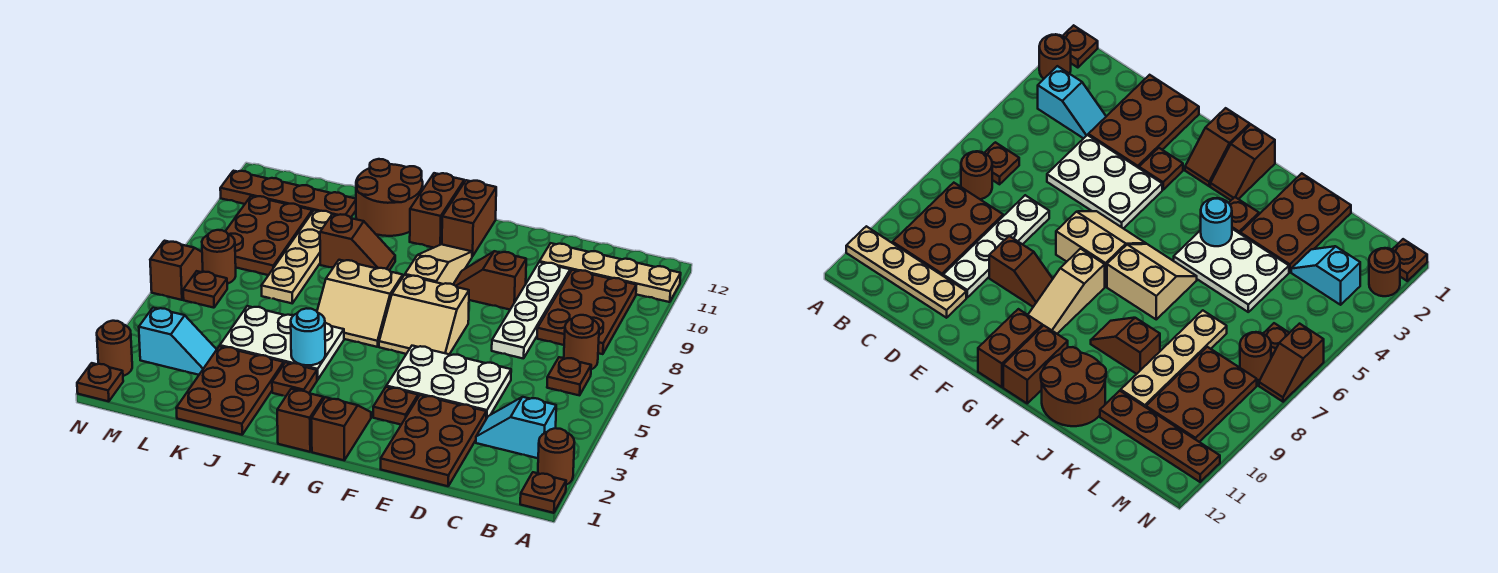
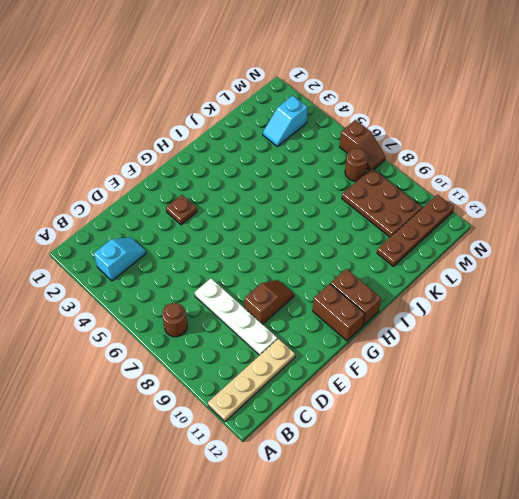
none -> brown 1x1 plate [520,472,566,513]
none -> brown 1x1 round brick [538,428,575,485]
none -> brown 1x1 plate [547,357,591,395]
none -> brown 2x3 plate [537,270,636,354]

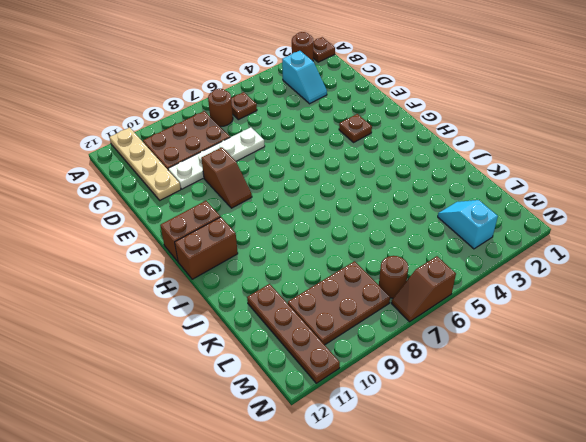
none -> brown 2x3 plate [381,395,486,486]
none -> white 2x3 plate [386,346,511,419]
none -> tan 2x2 slope [379,275,469,354]
none -> brown 1x2 slope [311,397,371,460]

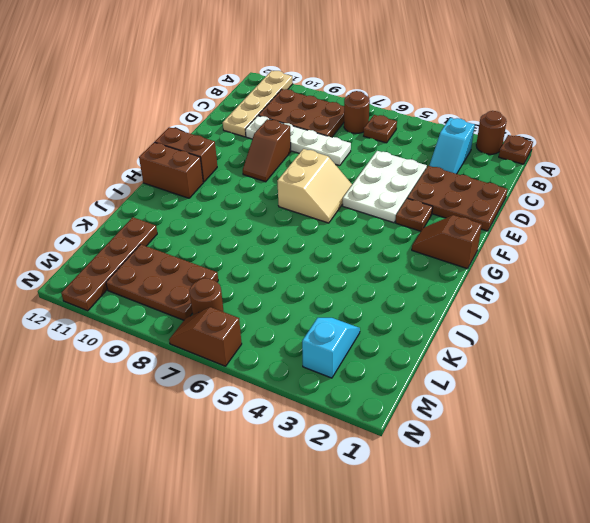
none -> tan 1x3 slope [405,244,472,284]
none -> brown 1x2 slope [277,389,325,452]
none -> tan 2x2 slope [317,260,403,347]
none -> brown 1x1 plate [272,362,317,396]

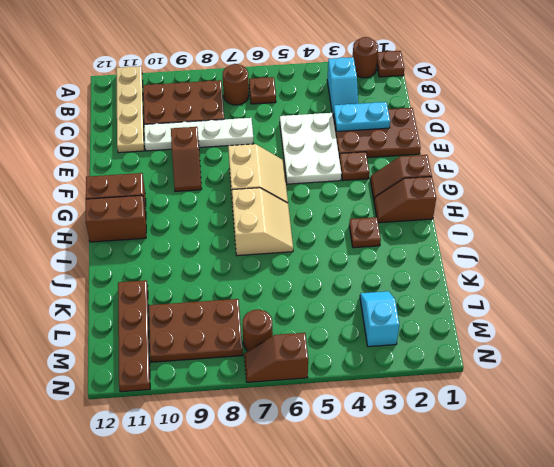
cyan 1x2 plate [334,102,390,131] -> none
none -> tan 1x3 slope [405,244,472,284]
none -> white 2x3 plate [220,306,344,380]
none -> brown 1x2 slope [320,214,395,270]
none -> brown 2x2 round brick [356,159,423,236]

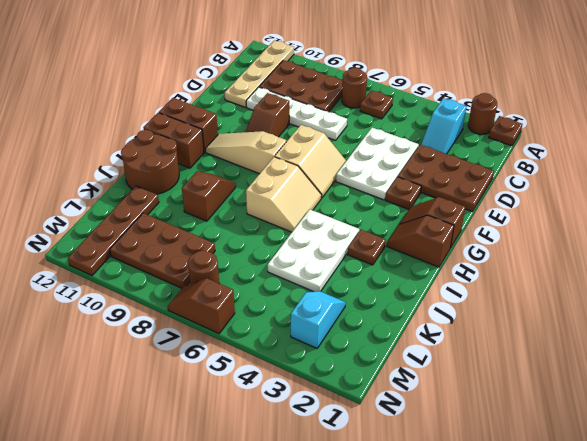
none -> brown 2x3 plate [176,346,284,435]
none -> tan 1x4 plate [261,210,332,303]
none -> brown 1x1 plate [183,271,227,308]
none -> brown 1x1 plate [77,363,123,401]

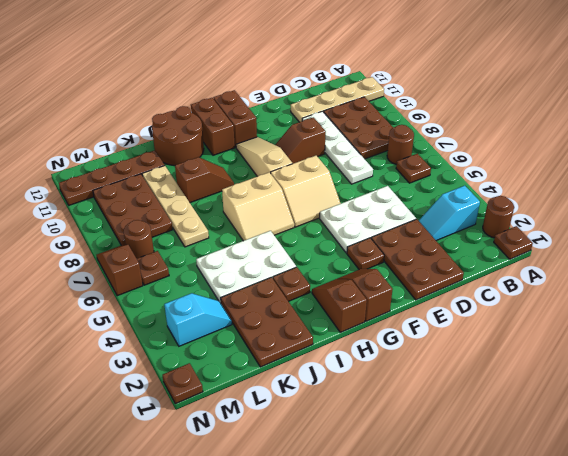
none -> brown 1x1 round brick [97,321,132,376]
none -> cyan 1x1 round brick [291,308,325,365]

